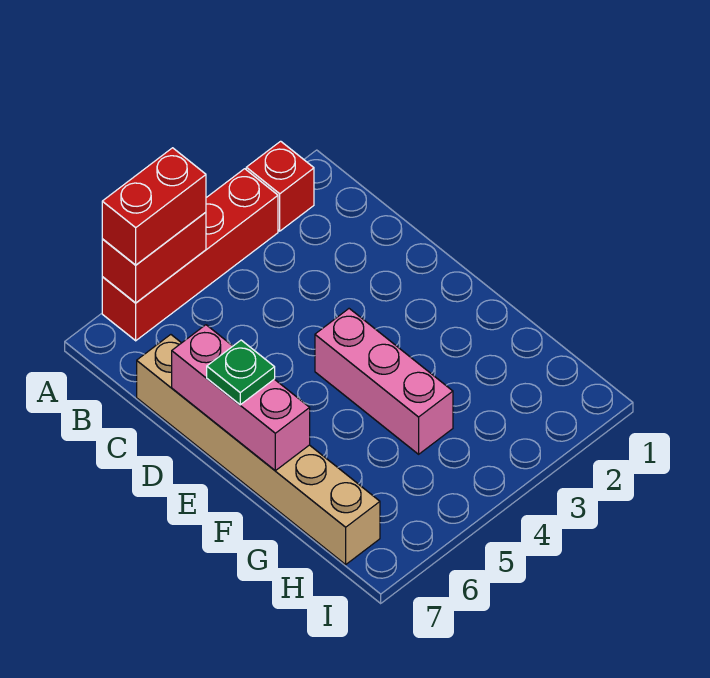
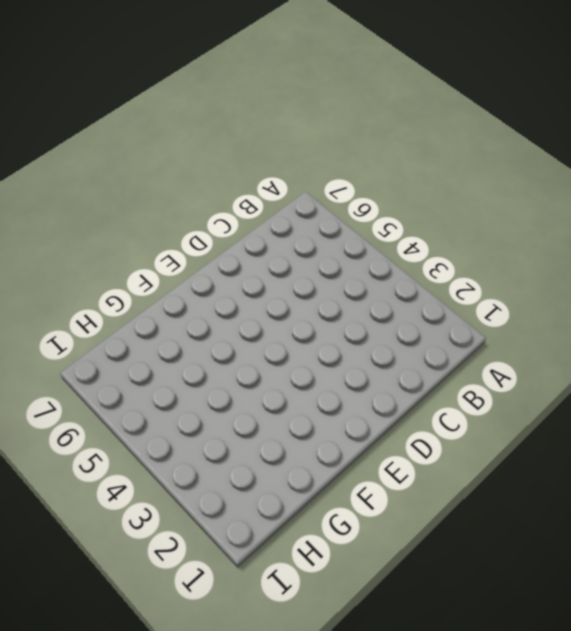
none -> red 1x1 brick [246,141,314,231]
none -> red 1x4 brick [102,169,278,341]

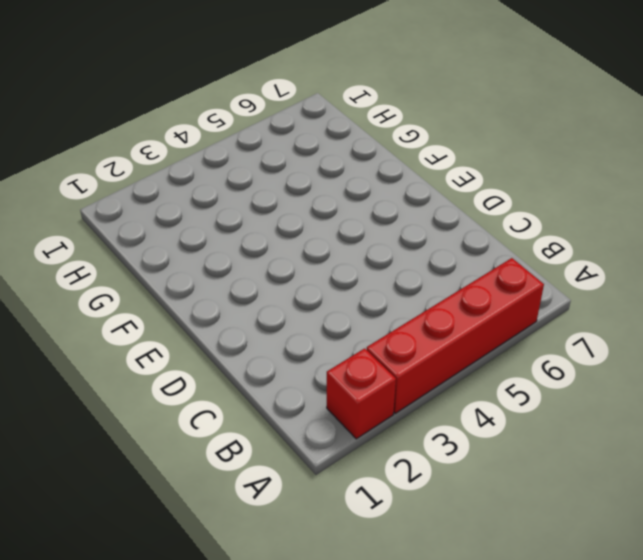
none -> tan 1x6 brick [137,335,380,564]
none -> pink 1x3 brick [315,309,453,454]

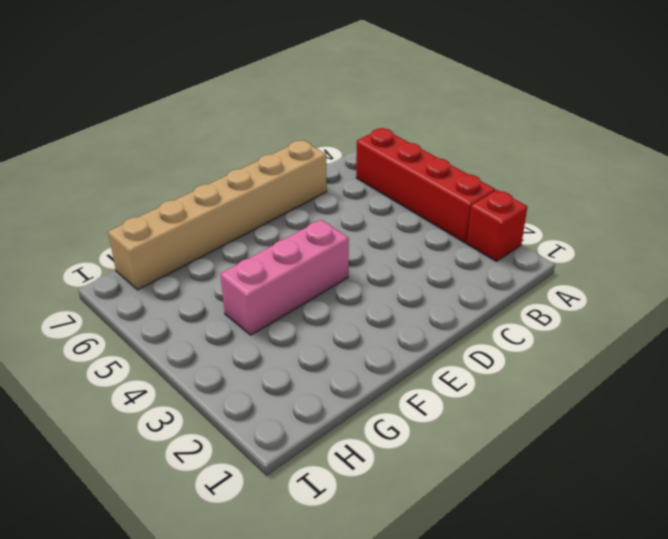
none -> red 1x2 brick [102,212,206,303]
none -> pink 1x3 brick [172,325,310,471]

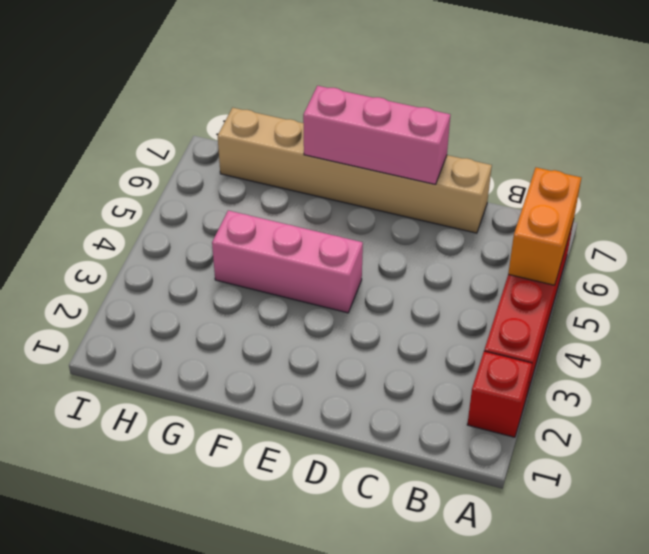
orange 1x2 brick [508,168,581,285] -> red 1x2 brick [102,212,206,303]
none -> red 1x2 brick [102,148,206,265]
none -> green 1x1 plate [207,340,275,405]

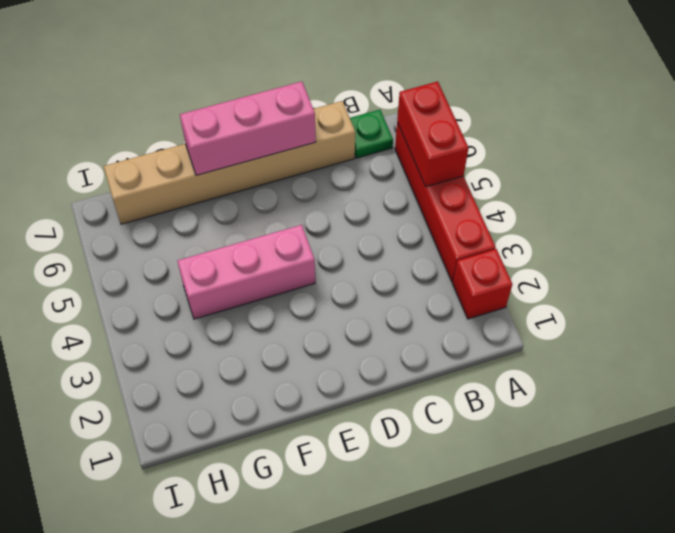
green 1x1 plate [350,110,393,158] -> green 1x1 plate moved to [207,340,275,405]
none -> red 1x2 brick [102,148,206,265]

